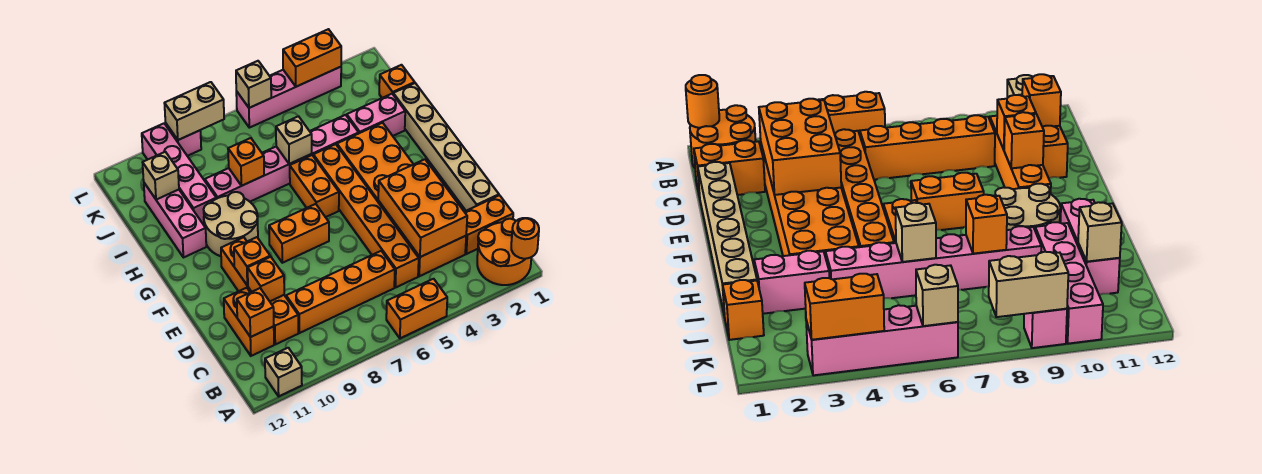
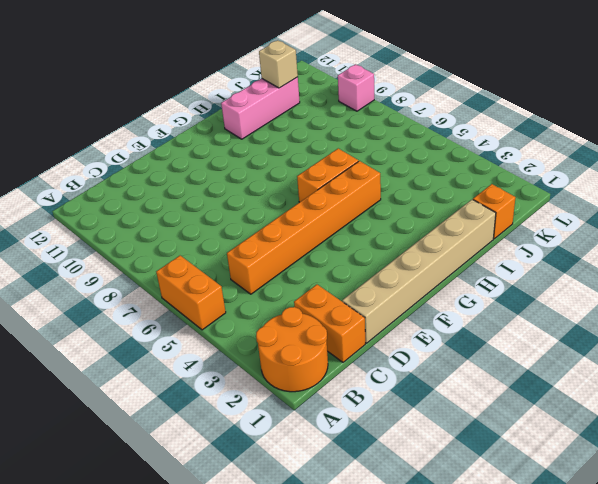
none -> tan 1x1 brick [265,348,302,396]
none -> orange 2x6 brick [337,123,466,276]
none -> orange 1x4 brick [286,251,395,333]
none -> orange 1x4 brick [221,237,298,344]

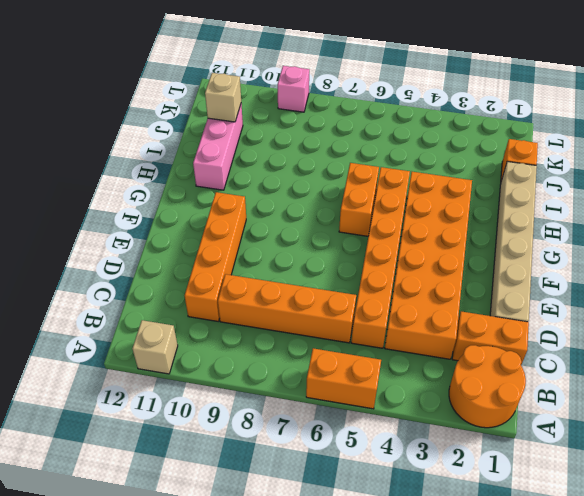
none -> orange 1x2 brick [224,288,274,356]
none -> orange 1x2 brick [269,204,329,263]
none -> tan 2x2 round brick [204,192,258,256]
none -> pink 1x2 brick [347,94,405,136]

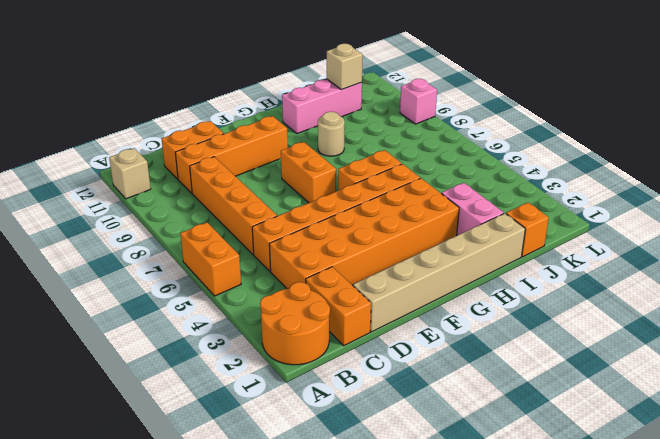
tan 1x1 round brick [318,112,345,156] -> tan 2x2 round brick [204,192,258,256]
none -> pink 1x6 brick [205,115,359,202]
none -> pink 1x4 brick [142,124,216,223]
none -> pink 1x4 brick [236,67,341,128]
none -> orange 1x1 round brick [511,218,539,259]

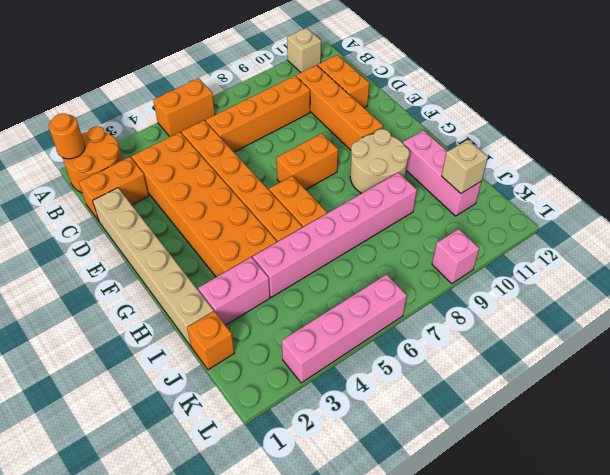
none -> pink 1x4 brick [142,124,216,223]
none -> orange 2x3 brick [378,159,467,257]
none -> orange 1x1 brick [237,288,274,337]
none -> orange 1x1 brick [248,257,284,301]

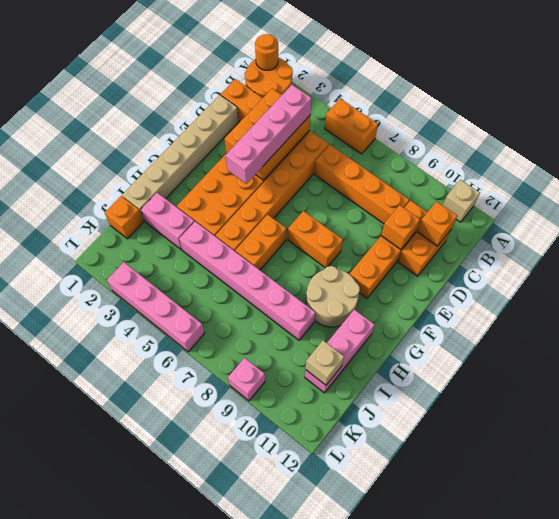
pink 1x4 brick [226,85,312,184] -> pink 1x4 brick moved to [142,124,216,223]
none -> orange 1x1 brick [234,237,270,286]
none -> tan 1x1 brick [276,116,312,164]
none -> orange 1x1 brick [228,138,264,186]
none -> orange 1x2 brick [283,29,341,87]

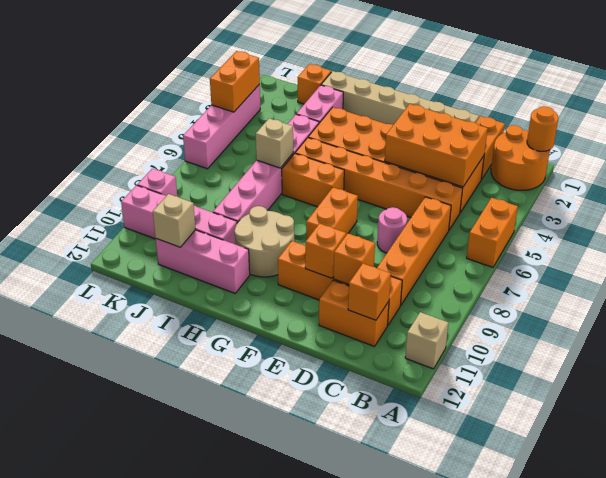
pink 1x1 round brick [377,207,407,253] -> none
none -> orange 1x1 brick [228,138,264,186]
none -> tan 1x1 brick [236,61,271,108]
none -> tan 1x2 brick [164,82,224,140]

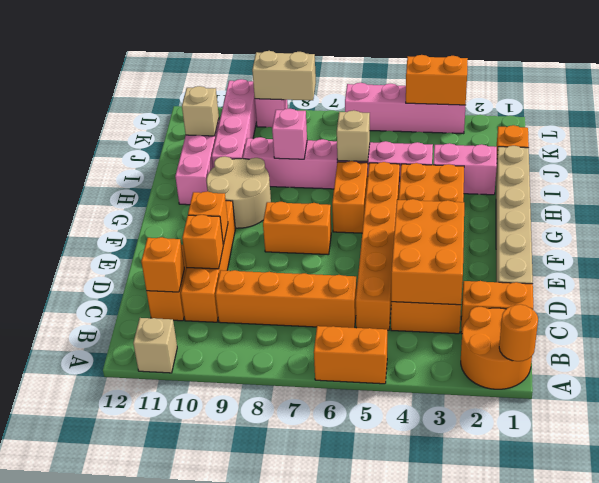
pink 1x1 brick [272,109,307,159] -> orange 1x1 brick [228,138,264,186]
none -> tan 1x1 brick [236,61,271,108]

